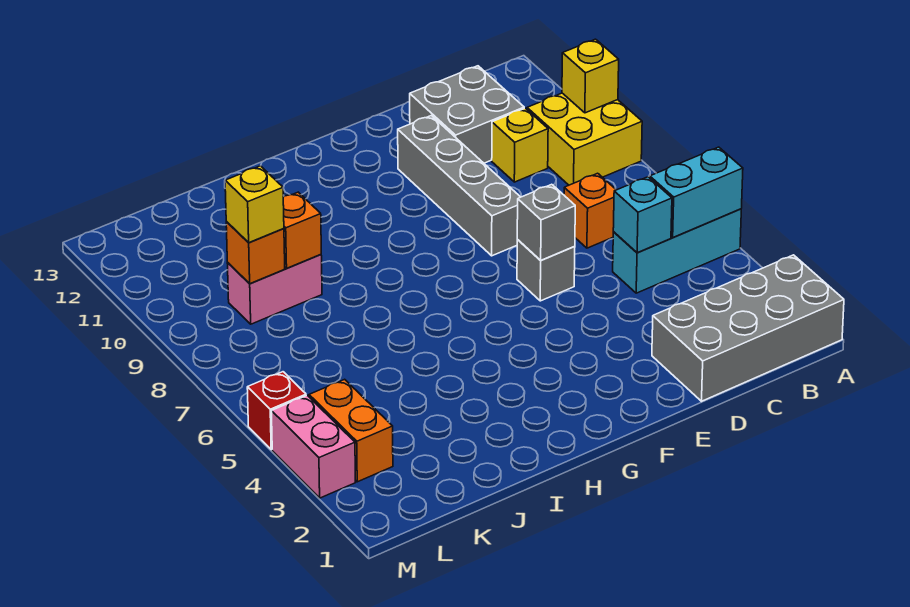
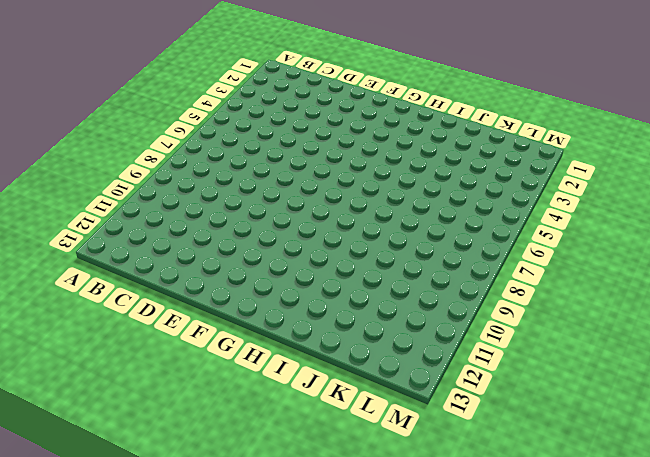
none -> grey 2x4 brick [652,255,844,401]
none -> cyan 1x3 brick [613,209,741,293]
none -> yellow 2x2 brick [527,93,642,185]

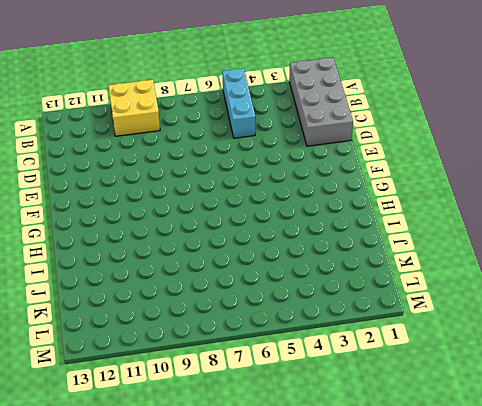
none -> orange 1x1 brick [564,173,616,248]
none -> yellow 1x1 brick [492,108,548,182]
none -> grey 2x2 brick [410,66,524,163]

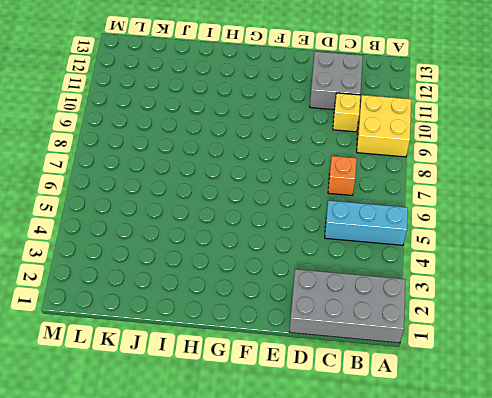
none -> grey 1x1 brick [517,240,575,301]
none -> grey 1x4 brick [398,116,520,256]
none -> pink 1x2 brick [227,254,322,324]

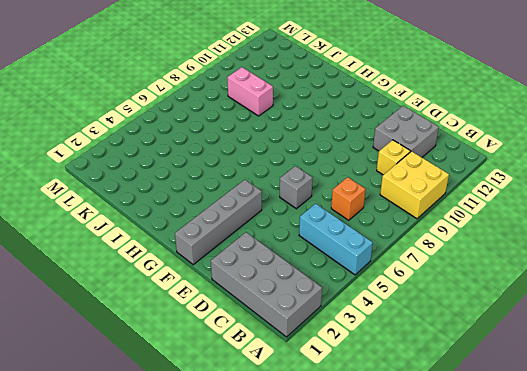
grey 1x4 brick [175,180,262,265] -> grey 1x4 brick moved to [398,116,520,256]
none -> orange 1x2 brick [309,379,393,482]
none -> pink 1x2 brick [271,395,355,498]
none -> red 1x1 brick [247,372,306,450]

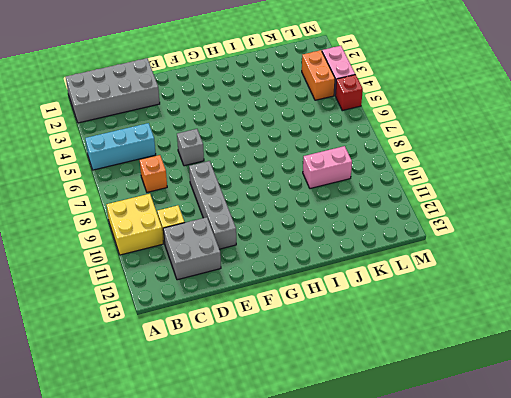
none -> cyan 1x2 brick [650,147,743,238]
none -> yellow 1x1 brick [562,39,619,113]
none -> cyan 1x1 brick [613,177,672,253]

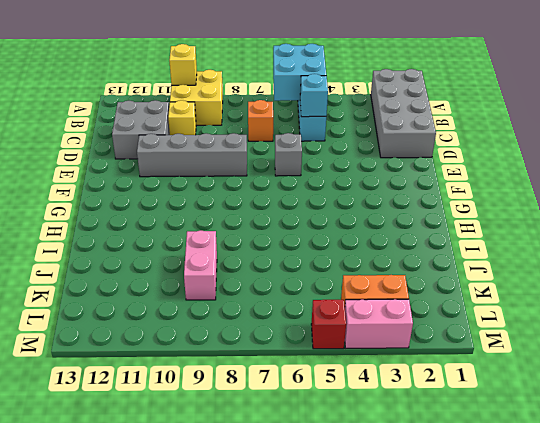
cyan 2x2 brick [273,44,326,101] -> cyan 1x2 brick [650,147,743,238]
none -> grey 1x1 brick [517,184,575,260]
none -> orange 1x1 brick [283,192,321,268]
none -> orange 1x1 brick [226,222,285,284]

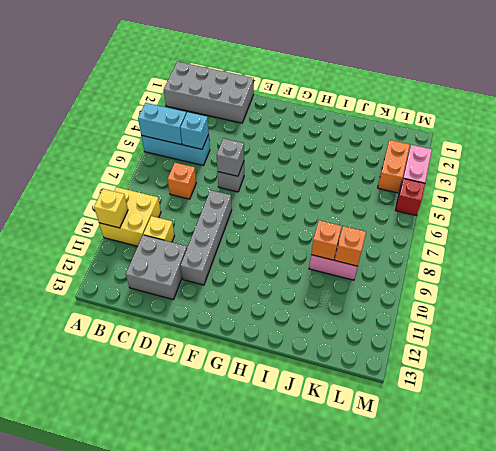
none -> yellow 1x1 brick [225,166,284,243]

